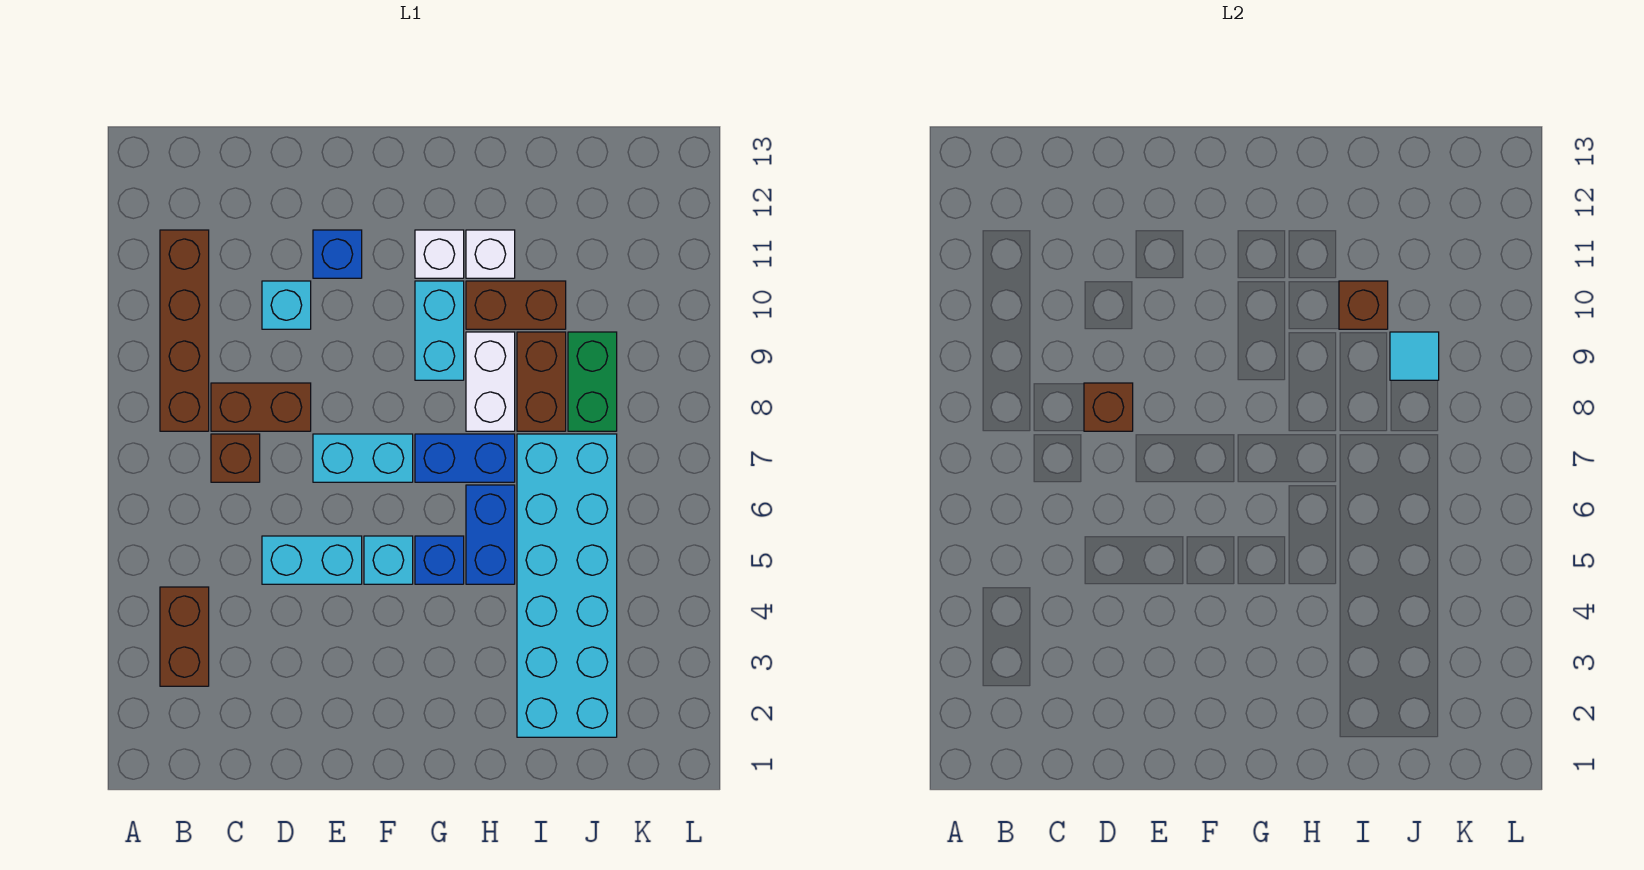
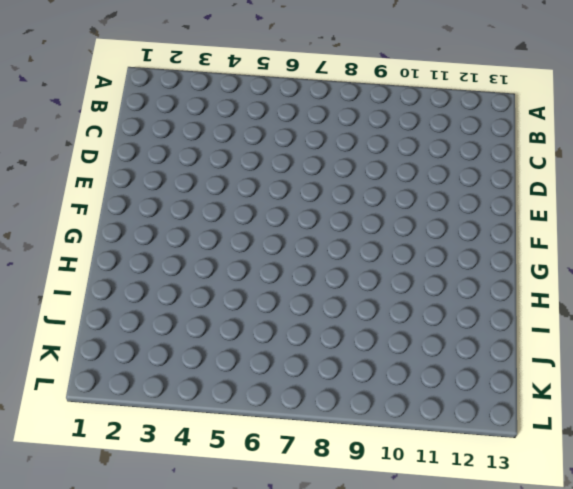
none -> brown 1x2 brick [160,587,209,686]
none -> brown 1x4 brick [160,230,209,431]
none -> brown 1x1 brick [211,434,260,482]

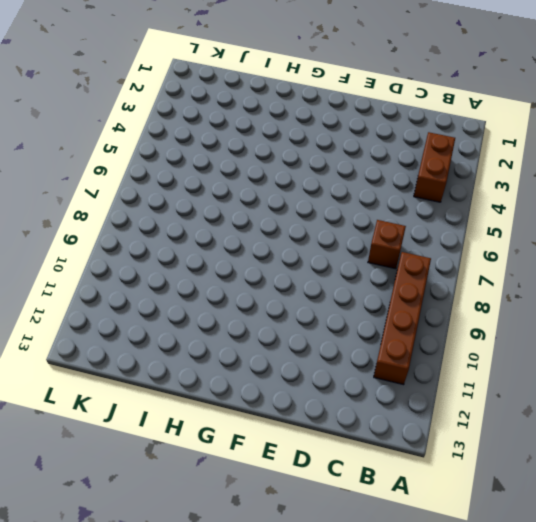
none -> brown 1x2 brick [211,383,311,431]
none -> cyan 1x2 brick [262,536,362,584]
none -> cyan 1x1 brick [262,281,311,329]

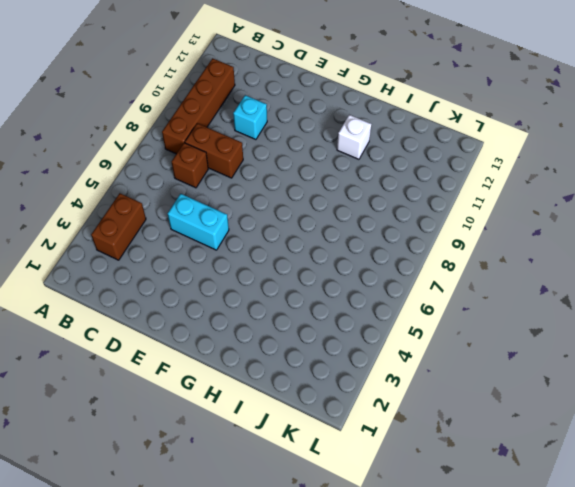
none -> cyan 1x2 brick [313,434,413,482]
none -> blue 1x1 brick [313,230,362,278]
none -> cyan 1x1 brick [364,536,413,584]

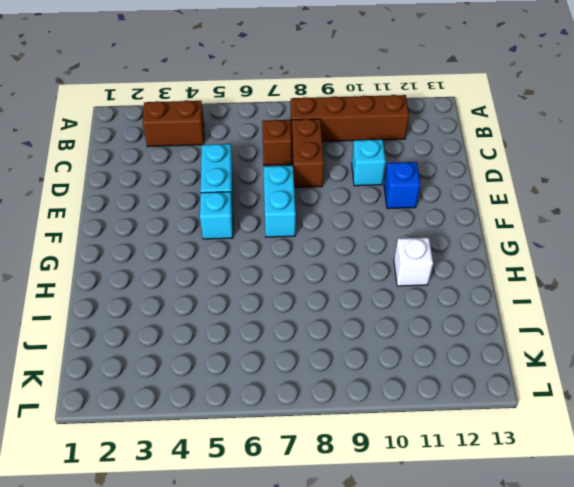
none -> blue 1x1 brick [415,536,464,584]
none -> blue 1x2 brick [415,434,515,482]
none -> cyan 1x2 brick [415,281,464,380]

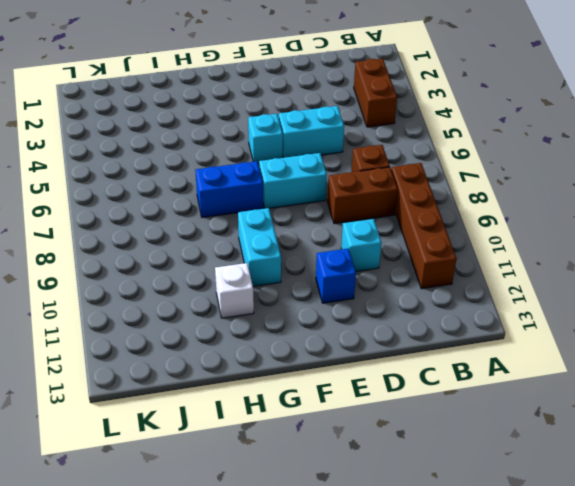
none -> blue 1x1 brick [415,536,464,584]
none -> white 1x1 brick [415,230,464,278]
none -> blue 1x2 brick [466,485,515,584]

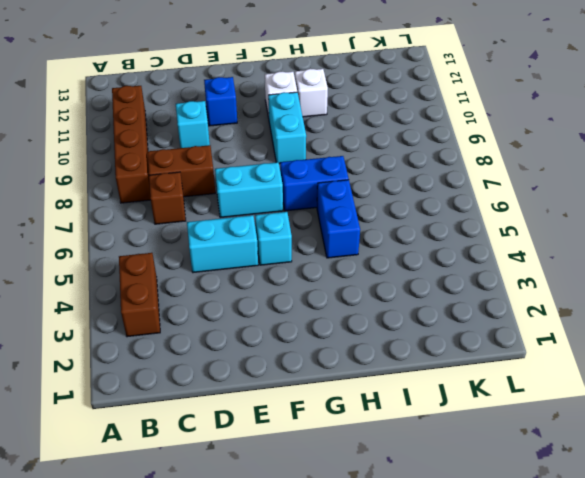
none -> blue 1x1 brick [415,536,464,584]
none -> white 1x2 brick [466,332,515,431]
none -> brown 1x2 brick [466,281,566,329]

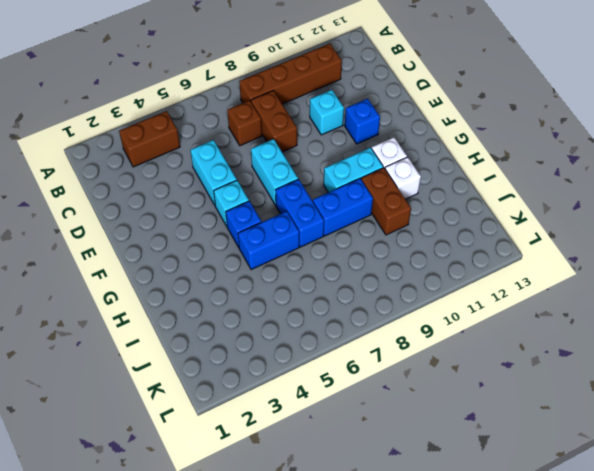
blue 1x2 brick [313,179,373,236] -> white 1x2 brick [466,332,515,431]
none -> cyan 2x6 brick [517,434,617,737]
none -> brown 1x2 brick [517,332,566,431]
none -> green 1x2 brick [568,332,617,431]

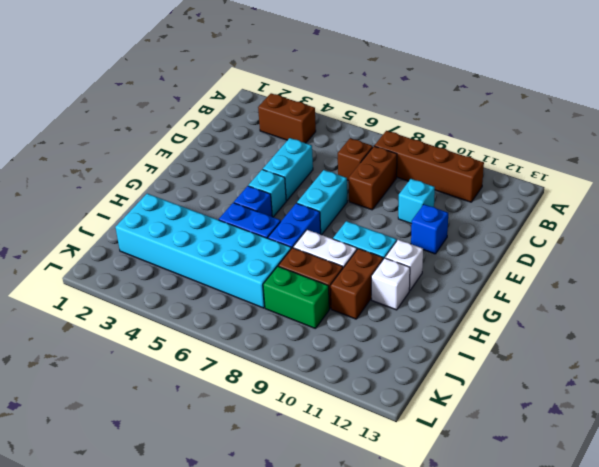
none -> brown 1x1 brick [1084,383,1133,431]
none -> brown 1x1 brick [1339,281,1388,329]
none -> cyan 1x1 tile [1390,332,1439,380]

